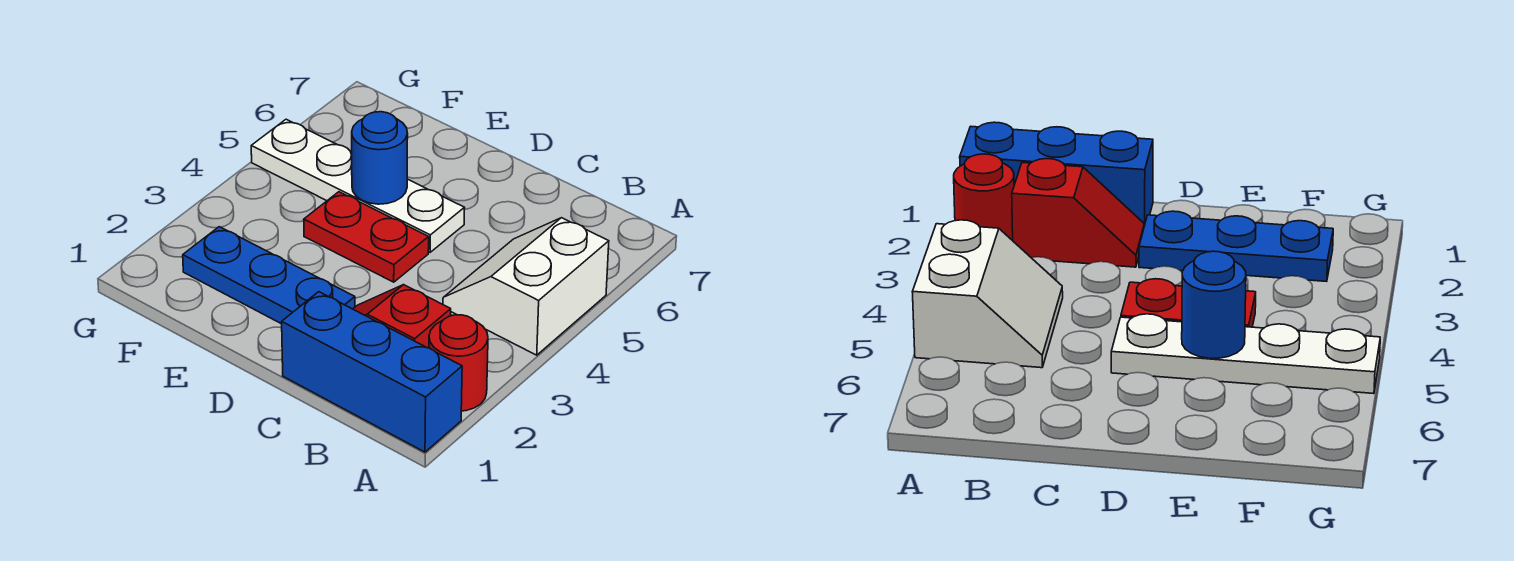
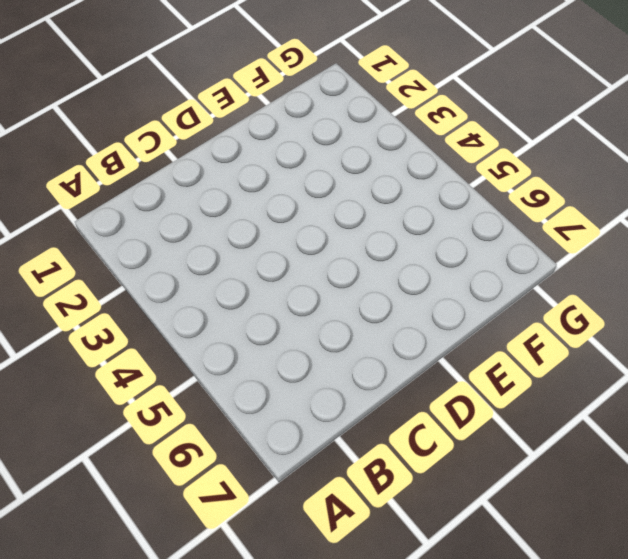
none -> blue 1x3 brick [282,292,462,452]
none -> red 1x1 round brick [429,315,488,411]

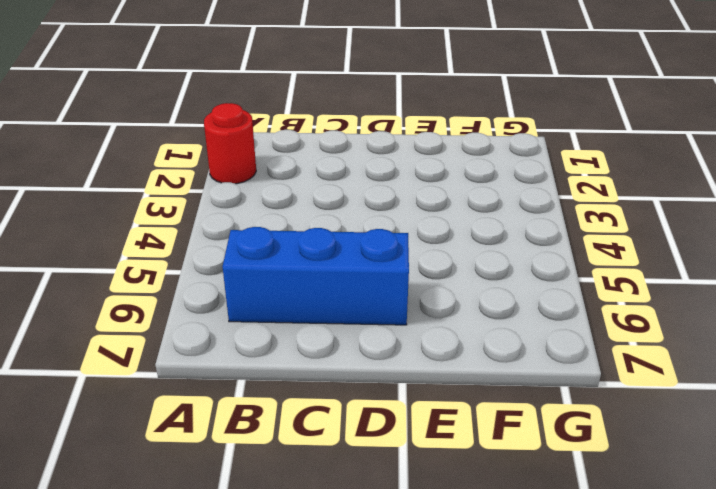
blue 1x3 brick [223,227,409,325] -> blue 1x3 brick moved to [282,292,462,452]
none -> white 2x2 slope [443,218,609,355]
none -> red 1x2 slope [353,285,451,348]

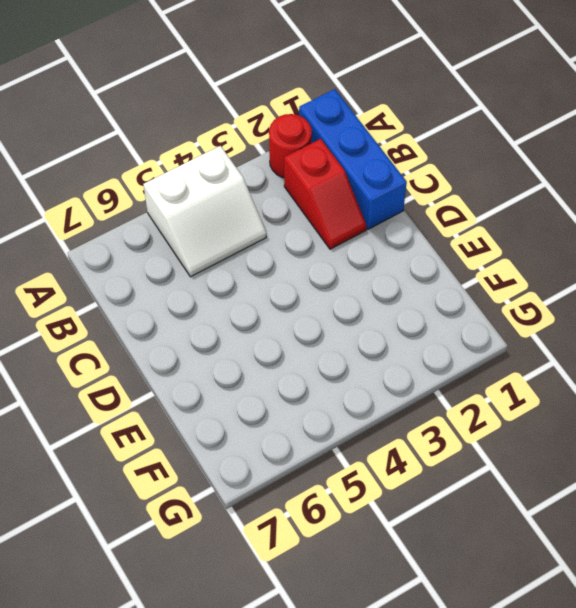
none -> blue 1x3 plate [183,227,355,324]
none -> red 1x2 plate [304,192,429,282]

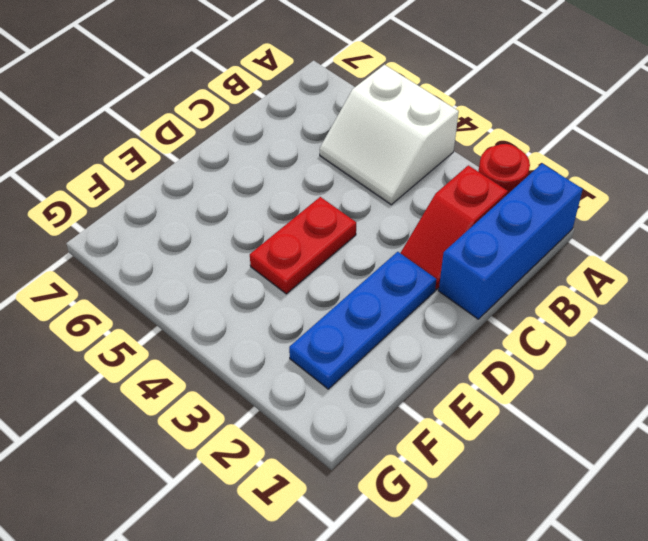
none -> white 1x4 plate [251,119,464,252]
none -> blue 1x1 round brick [352,112,408,204]

